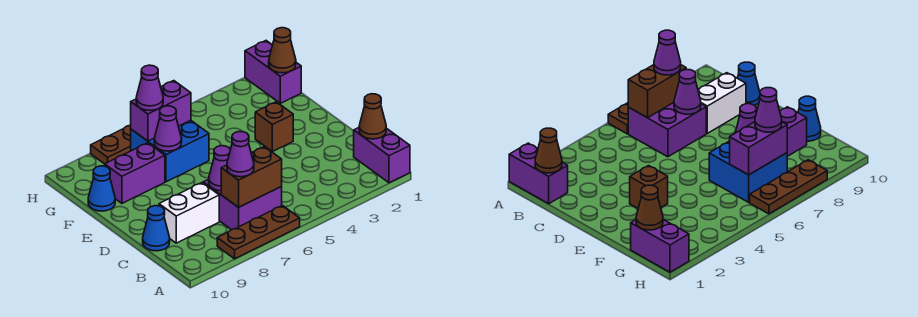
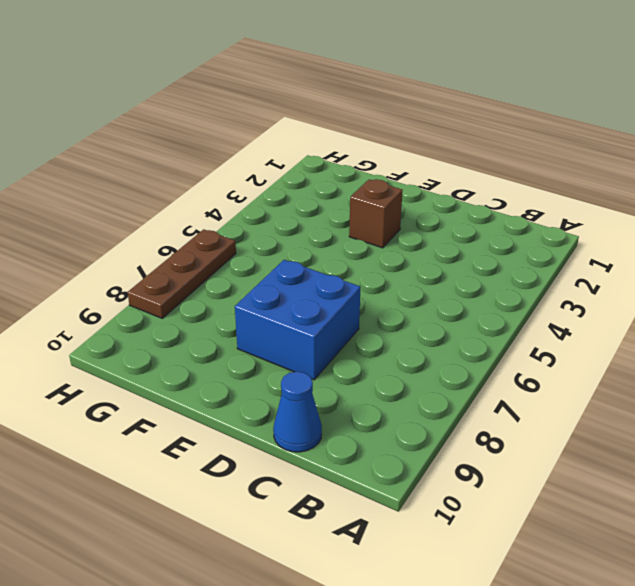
blue 2x2 brick [235,260,360,380] -> blue 2x2 brick moved to [131,120,209,182]
none -> purple 1x2 brick [354,128,410,183]
none -> brown 1x3 plate [217,206,300,259]
none -> purple 2x2 brick [203,179,282,230]

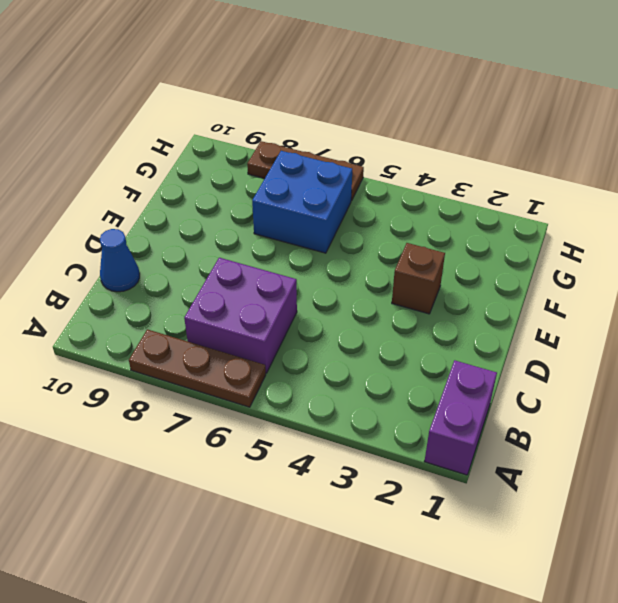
none -> white 1x2 brick [159,183,219,243]
none -> purple 1x2 brick [105,143,165,203]
none -> blue 1x1 cone [88,166,115,211]

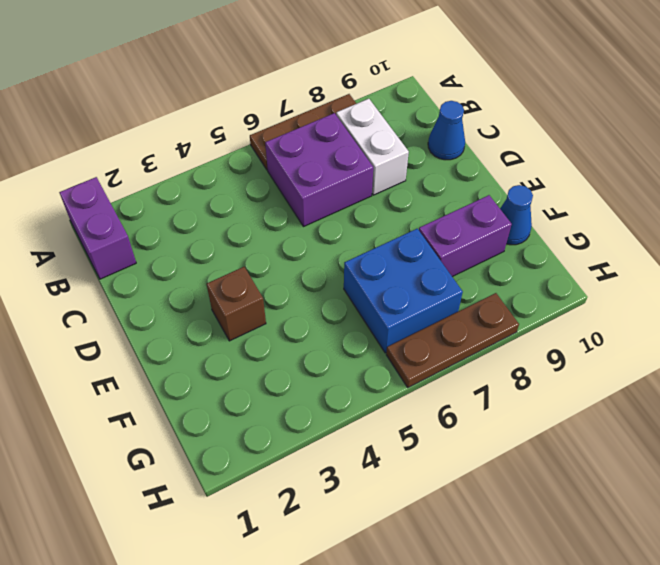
white 1x2 brick [336,99,409,195] -> white 1x2 brick turned to [159,183,219,243]
none -> purple 1x2 brick [245,41,301,103]
none -> brown 1x1 cone [359,94,386,139]
none -> brown 1x2 brick [221,147,282,207]

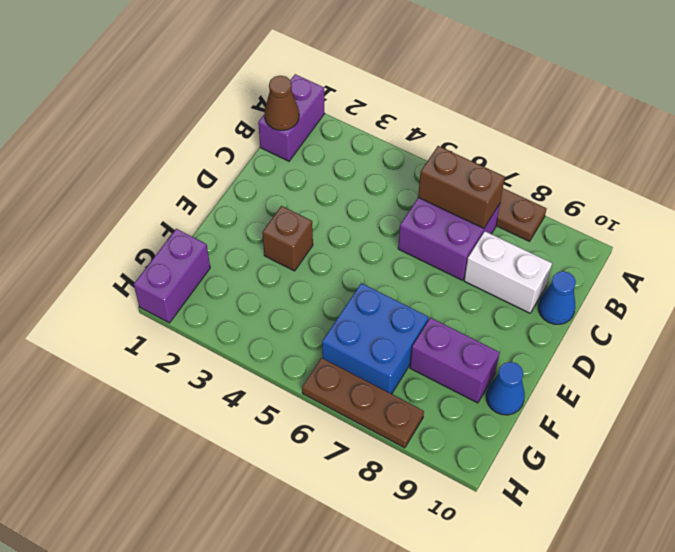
none -> purple 1x1 cone [209,146,230,191]
none -> purple 1x1 cone [154,106,182,151]
none -> brown 1x1 cone [269,28,296,73]

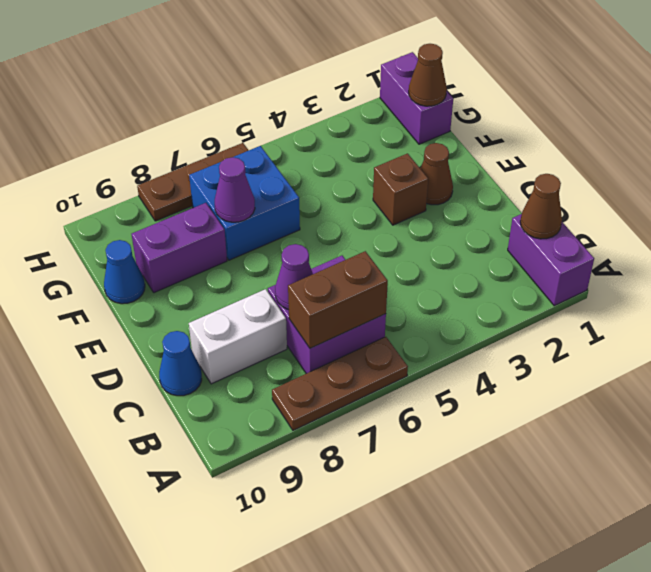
brown 1x1 cone [420,143,453,205] -> none
none -> purple 1x2 brick [131,81,191,141]
none -> purple 1x1 cone [227,132,254,177]
none -> purple 1x1 cone [136,65,163,111]

